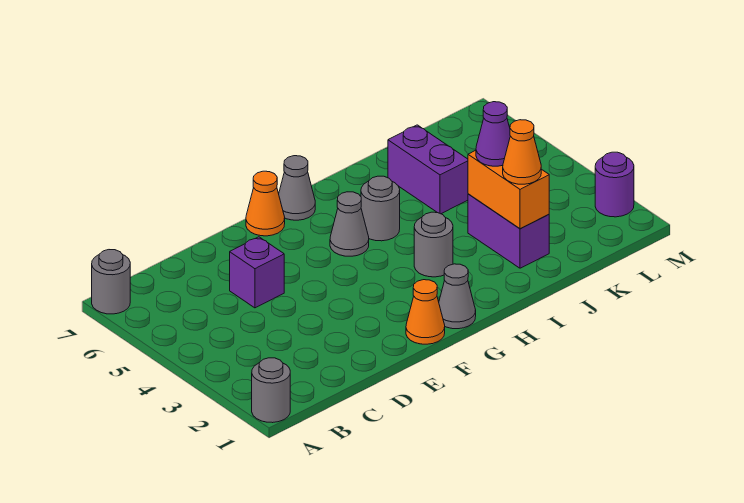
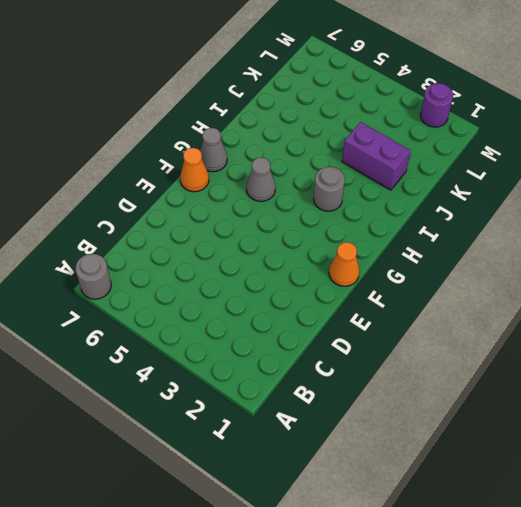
none -> grey 1x1 round brick [252,358,290,423]
none -> purple 1x1 brick [230,237,284,308]
none -> grey 1x1 cone [439,264,476,329]

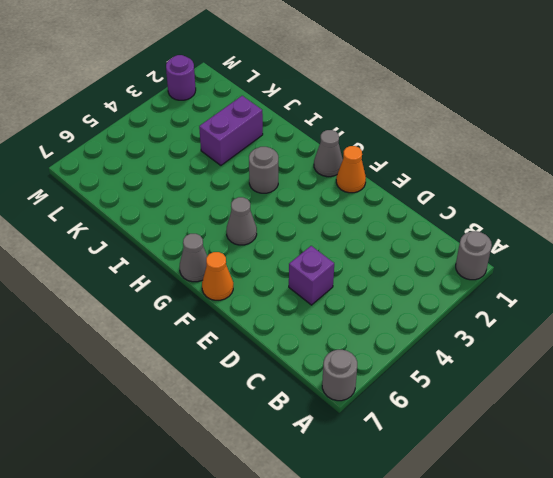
none -> grey 1x1 round brick [361,176,400,241]
none -> purple 1x2 brick [388,125,468,214]
none -> orange 1x2 brick [468,150,549,229]

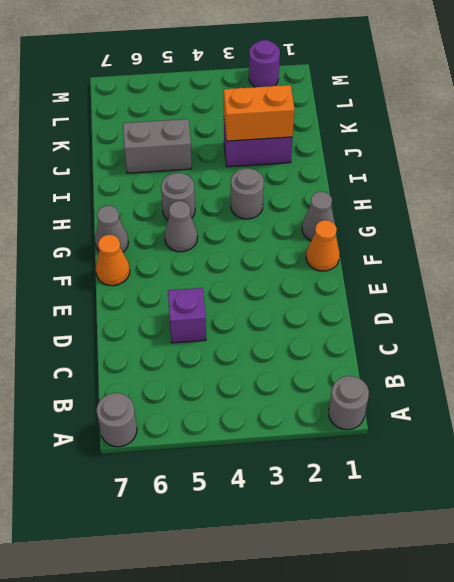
grey 1x2 brick [123,119,192,173] -> purple 1x2 brick [388,125,468,214]
none -> orange 1x1 cone [503,120,541,184]
none -> purple 1x1 cone [476,102,510,166]

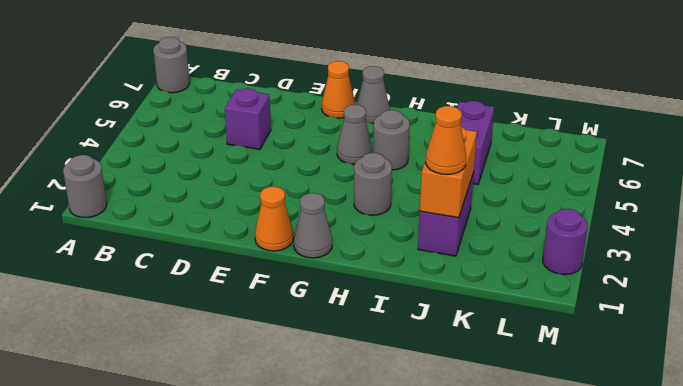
none -> purple 1x1 cone [476,102,510,166]

